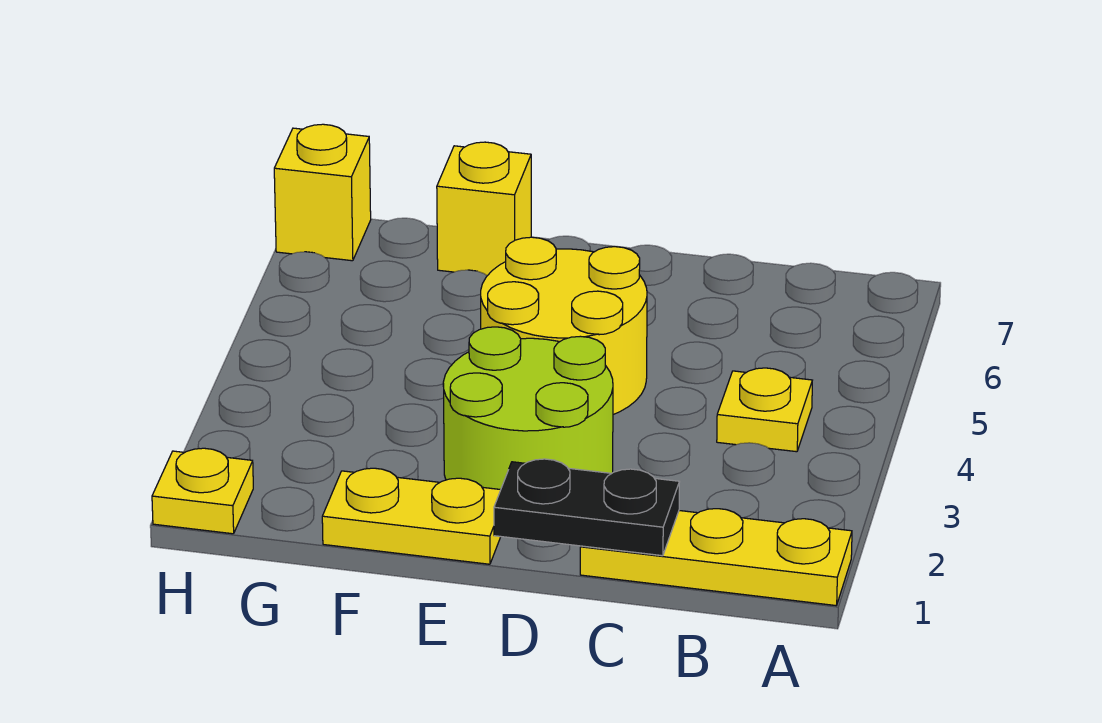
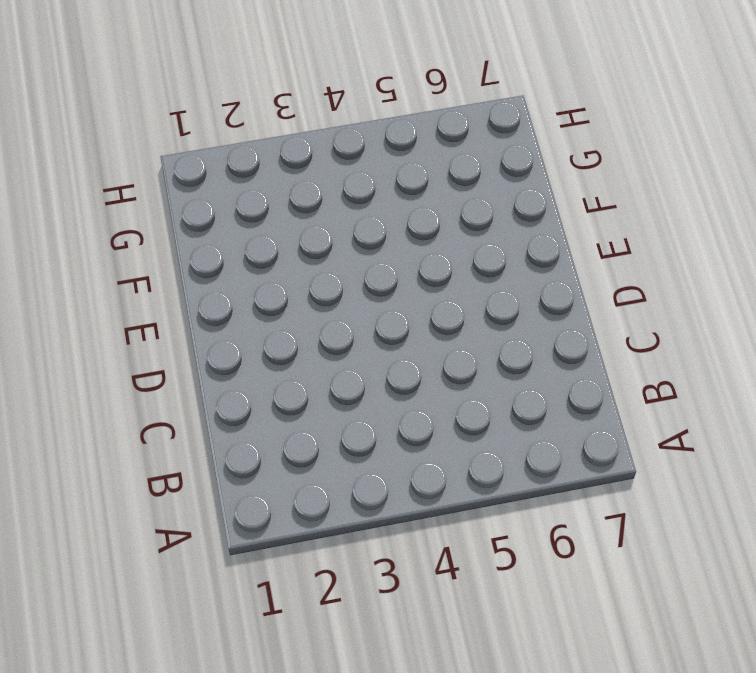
none -> yellow 1x3 plate [580,509,852,606]
none -> yellow 1x1 plate [717,368,812,452]

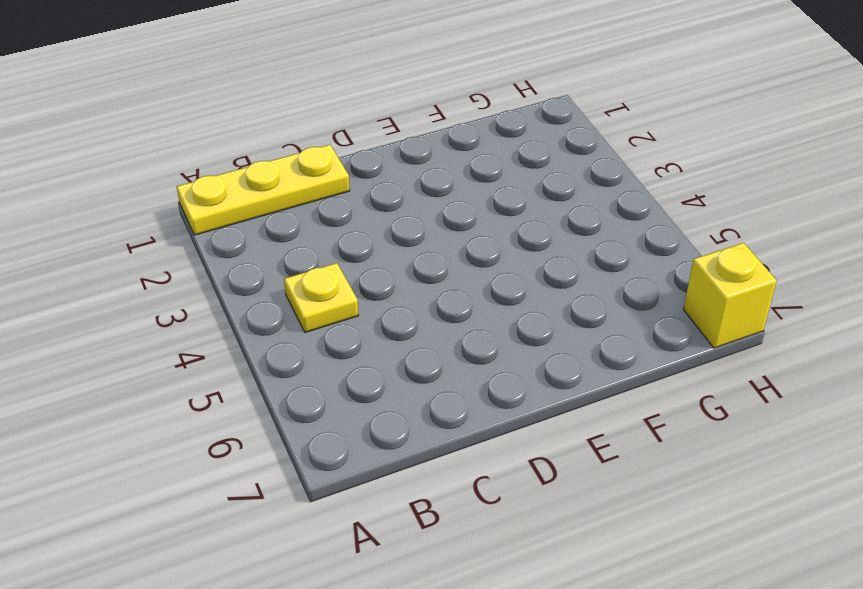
none -> lime 2x2 round brick [443,327,613,490]
none -> yellow 2x2 round brick [481,237,647,415]

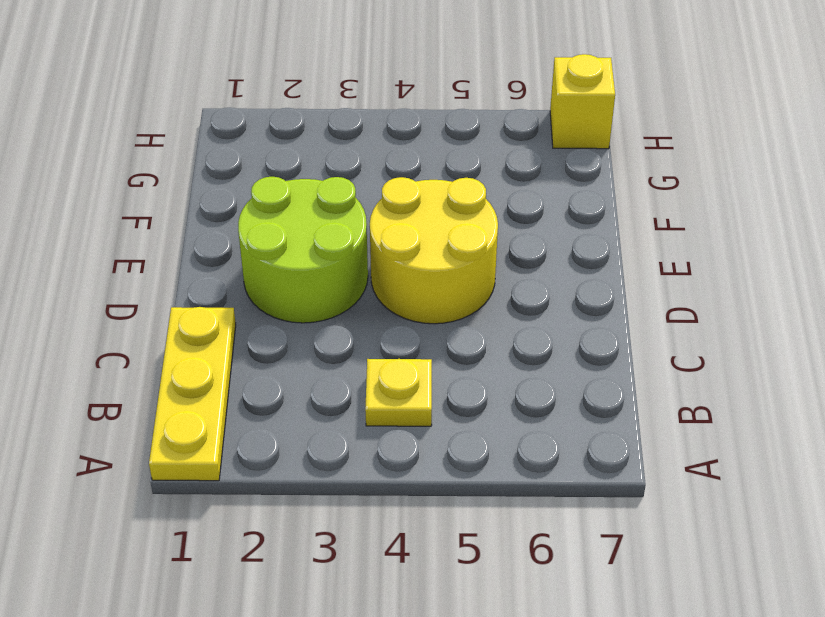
none -> yellow 1x2 plate [322,468,501,564]
none -> yellow 1x1 brick [437,142,531,276]

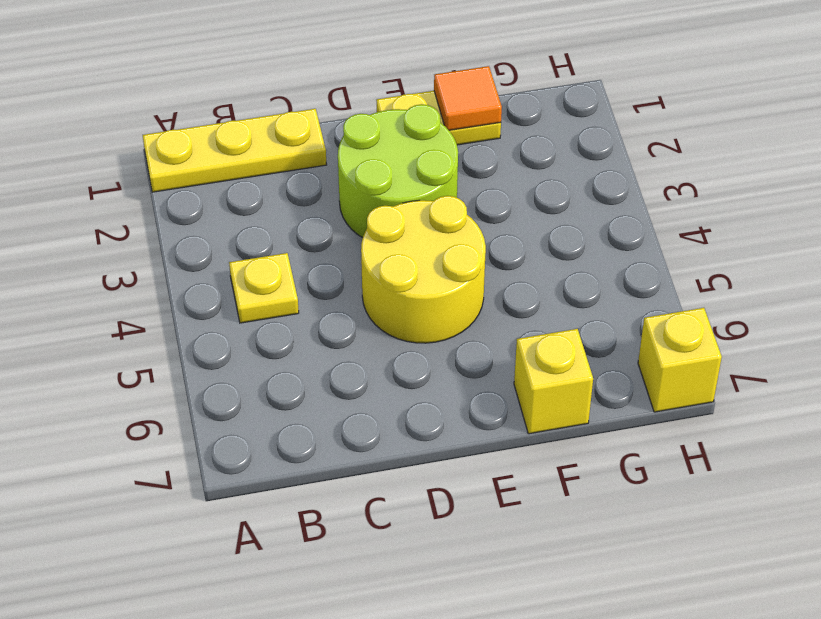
orange 1x1 tile [434,66,502,130] -> none
none -> yellow 1x1 plate [152,448,253,534]
none -> black 1x2 plate [494,459,679,556]

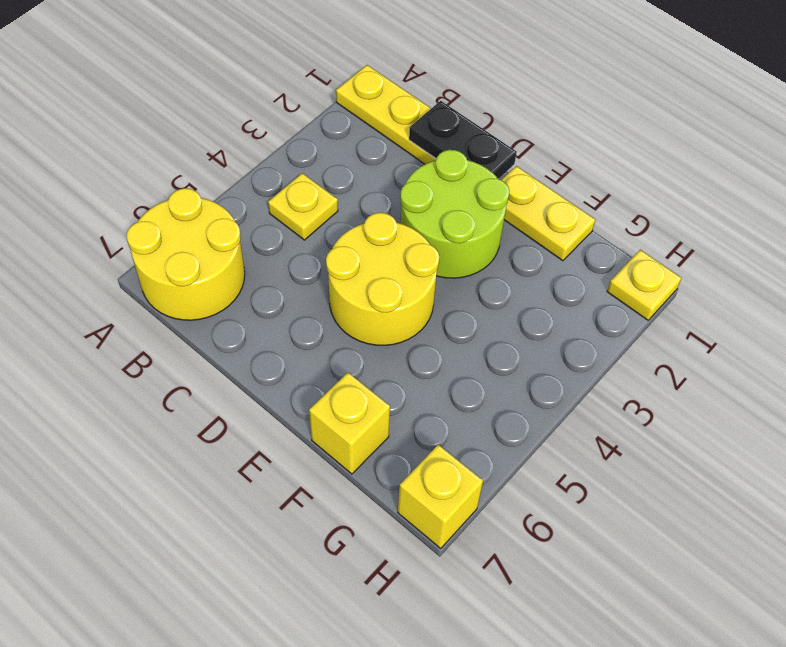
yellow 2x2 round brick [127,188,245,320] -> none

